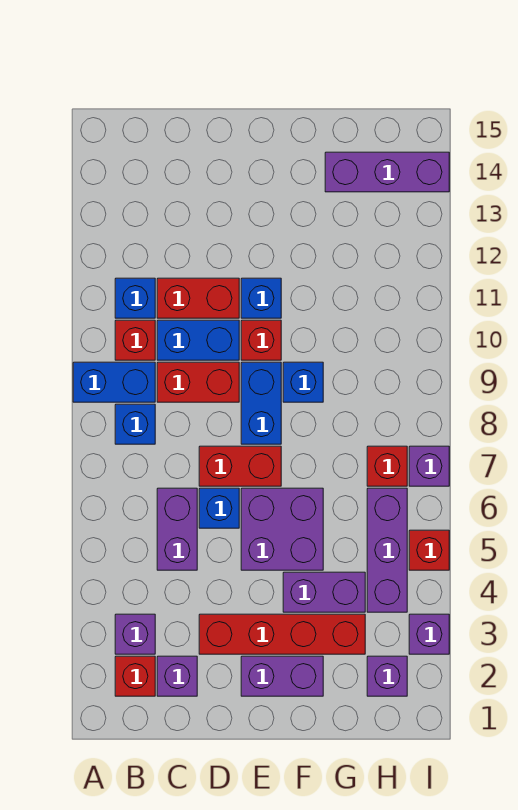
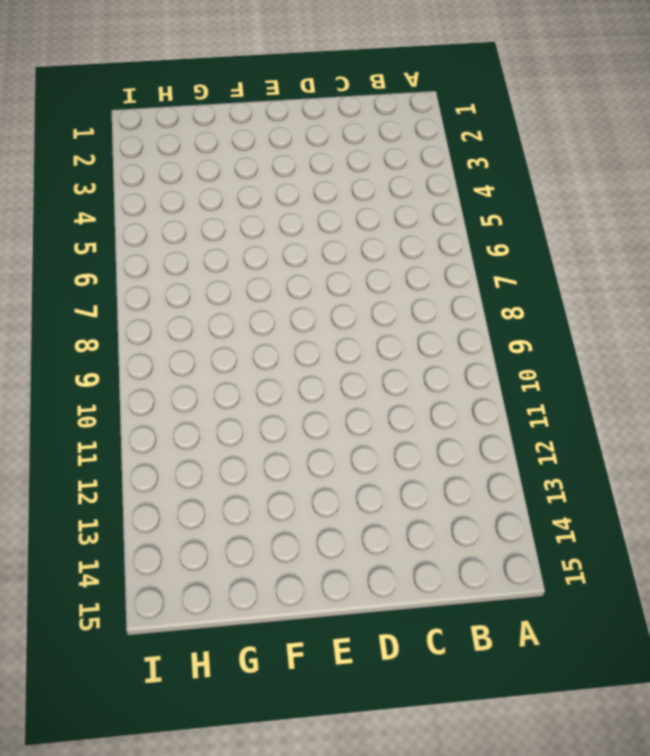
none -> blue 1x2 brick [73,362,155,402]
none -> red 1x1 brick [115,656,155,696]
none -> purple 1x1 brick [115,614,155,654]

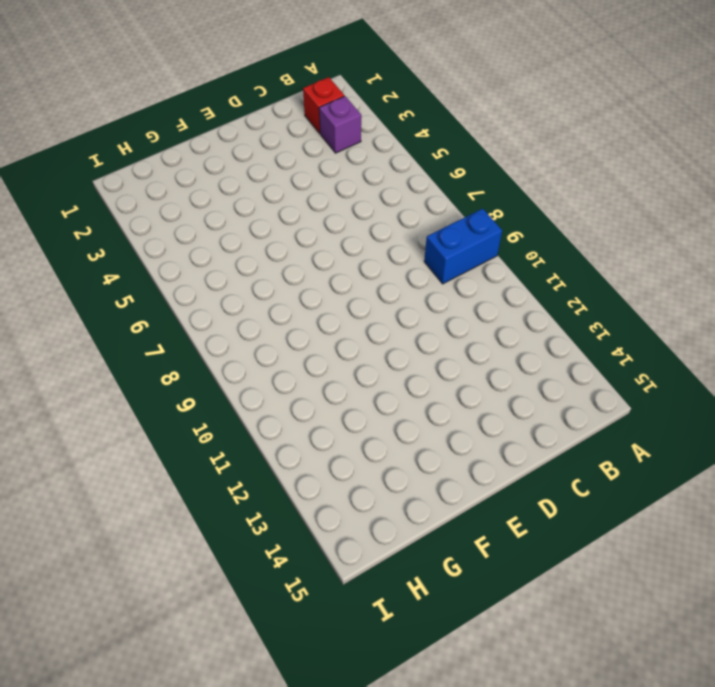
none -> blue 1x1 brick [115,404,155,444]
none -> red 1x1 brick [115,320,155,360]
none -> blue 1x1 brick [115,278,155,318]

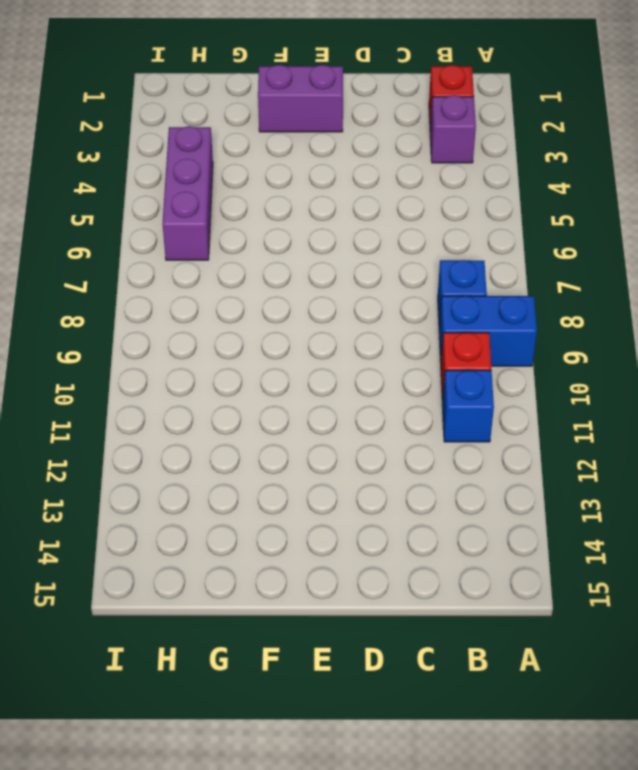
none -> purple 1x1 brick [157,656,197,696]
none -> purple 1x2 brick [157,488,197,570]
none -> red 1x2 brick [157,362,239,402]

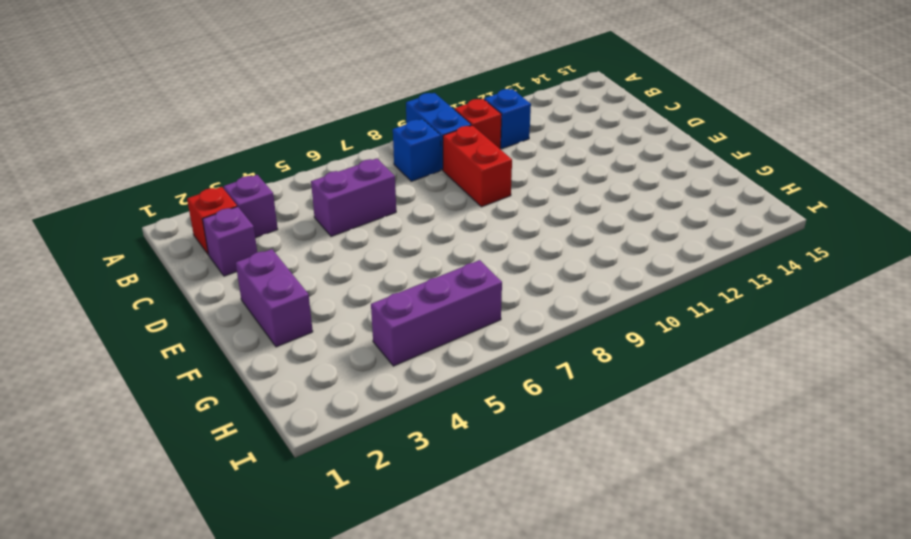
none -> blue 1x2 brick [157,320,239,360]
none -> red 1x2 brick [157,278,239,318]
none -> red 1x4 brick [199,614,365,654]

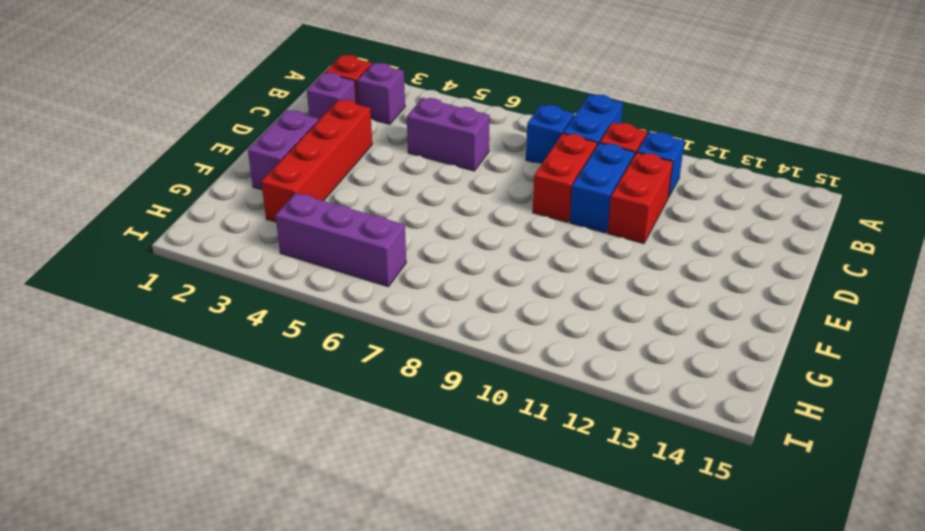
none -> blue 1x1 brick [199,488,239,528]
none -> red 1x2 brick [199,446,281,486]
none -> purple 2x2 brick [241,488,323,570]

